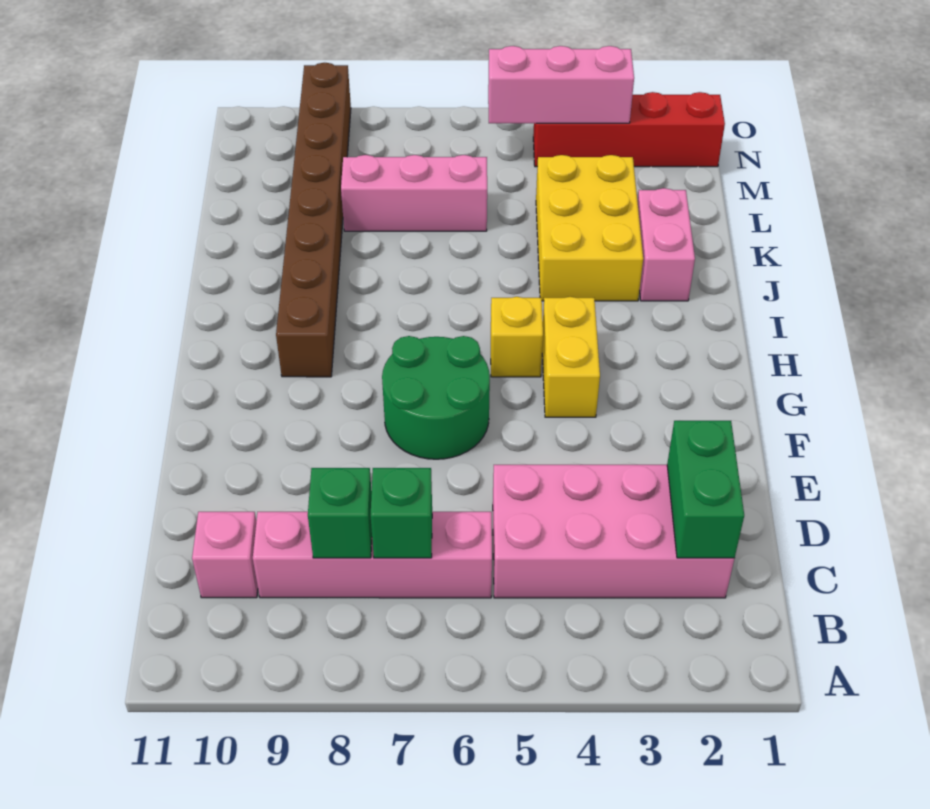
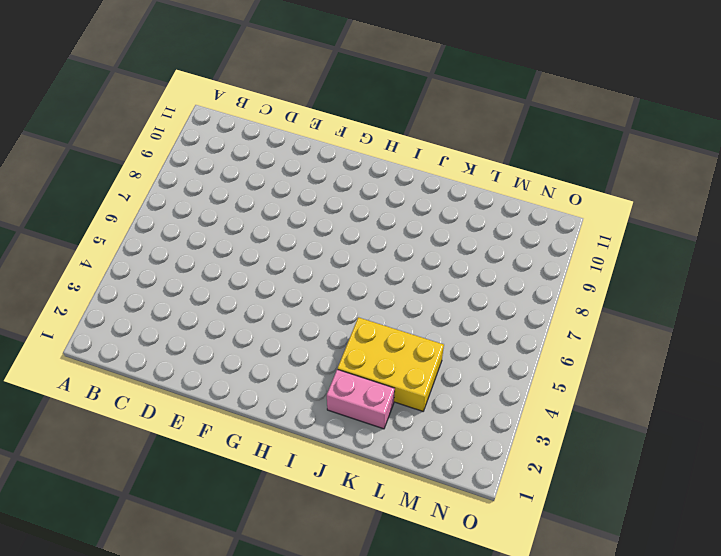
none -> pink 2x4 brick [493,465,734,598]
none -> pink 1x4 brick [253,512,492,598]
none -> pink 1x1 brick [192,512,258,598]

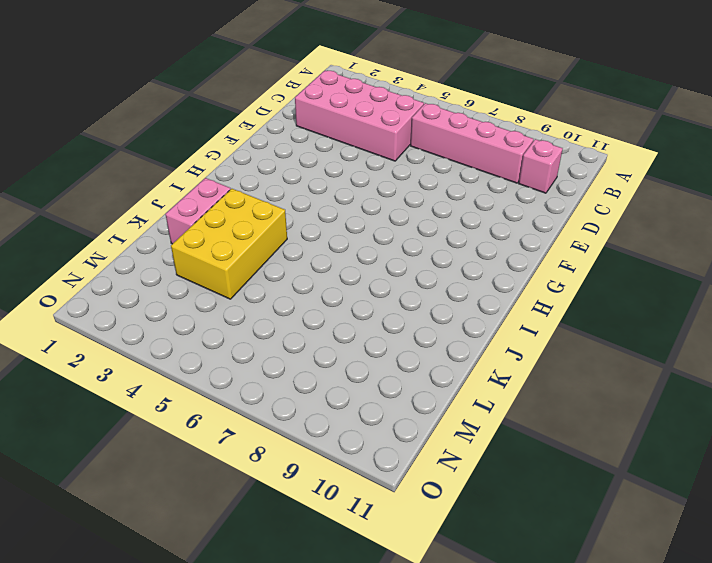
none -> green 2x2 round brick [382,336,490,459]
none -> yellow 1x2 brick [542,297,600,417]
none -> yellow 1x1 brick [491,297,543,377]

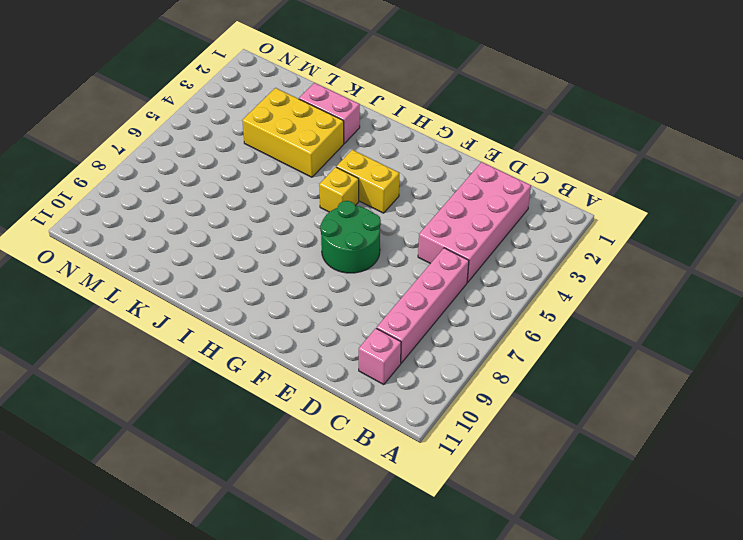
none -> brown 1x8 brick [276,63,351,377]
none -> pink 1x3 brick [341,155,487,231]
none -> red 1x4 brick [533,92,725,167]

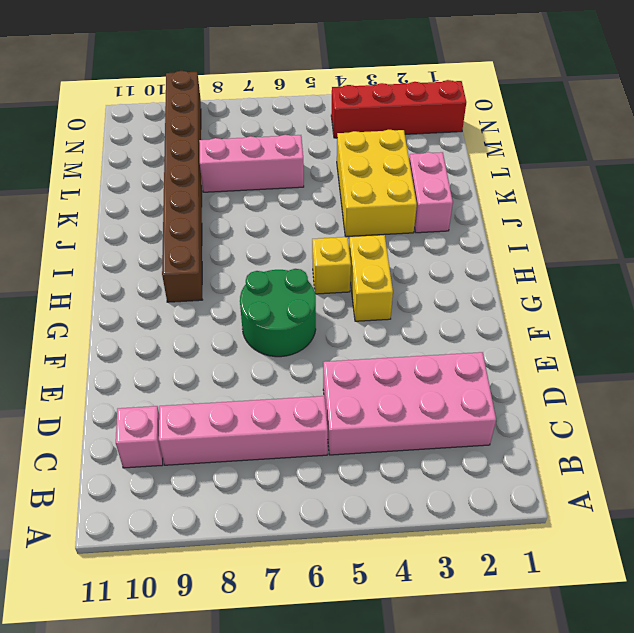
none -> green 1x2 brick [667,421,744,558]
none -> green 1x1 brick [371,468,432,558]
none -> green 1x1 brick [308,468,372,558]

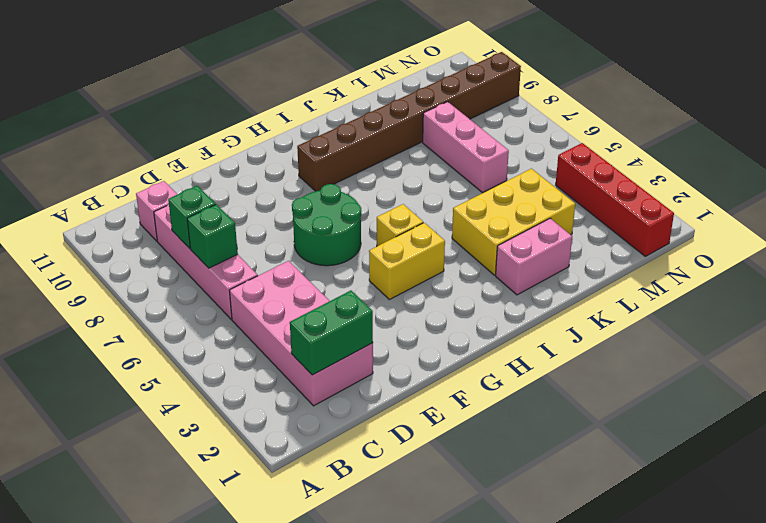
none -> pink 1x3 brick [488,46,634,124]

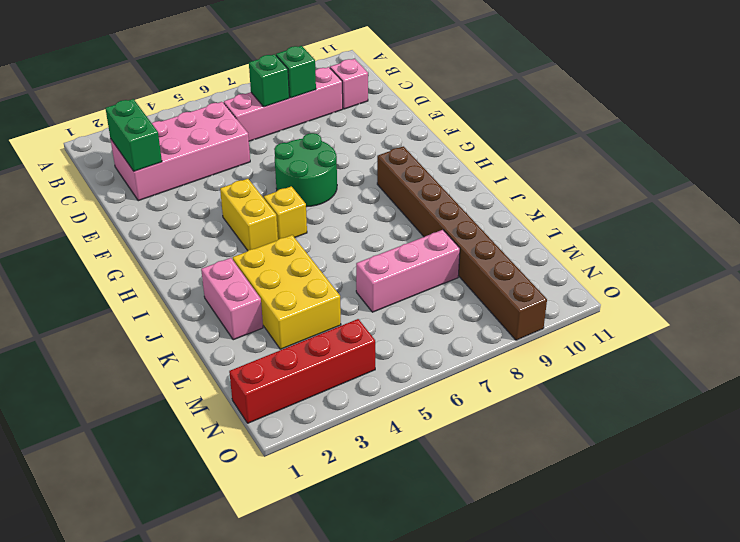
none -> pink 1x3 brick [488,46,634,124]

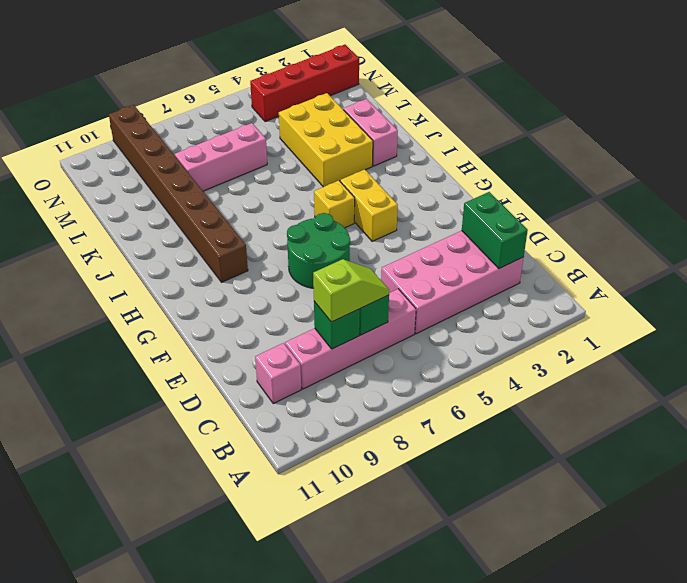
lime 1x2 slope [313,259,389,322] -> none
none -> pink 1x3 brick [488,46,634,124]

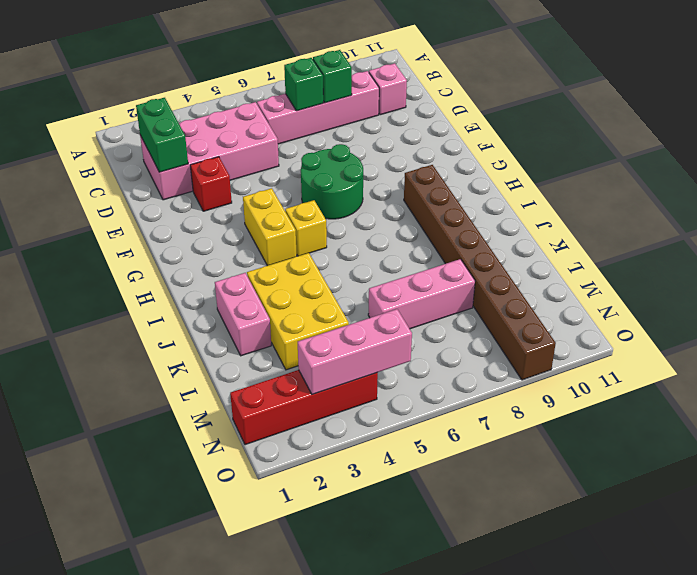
red 1x1 brick [190,157,232,211] -> none

